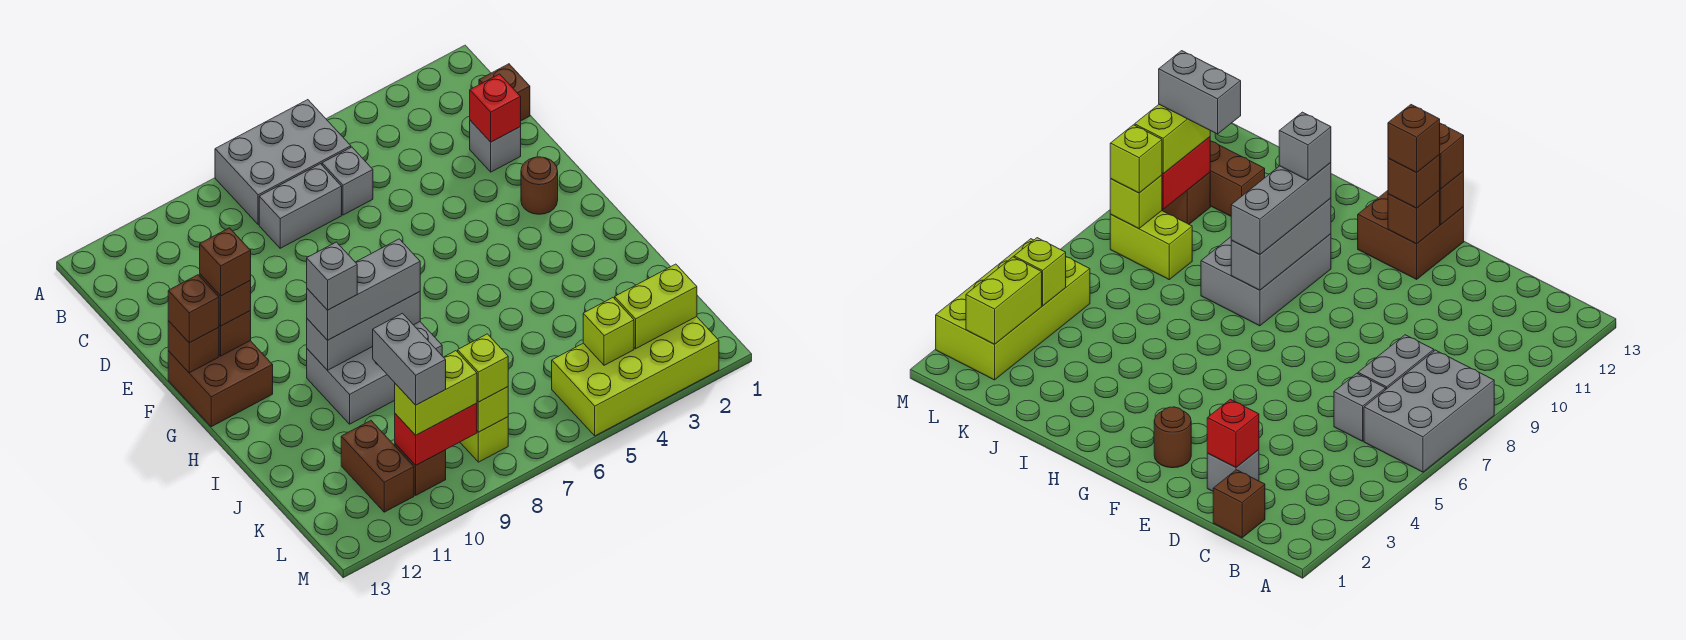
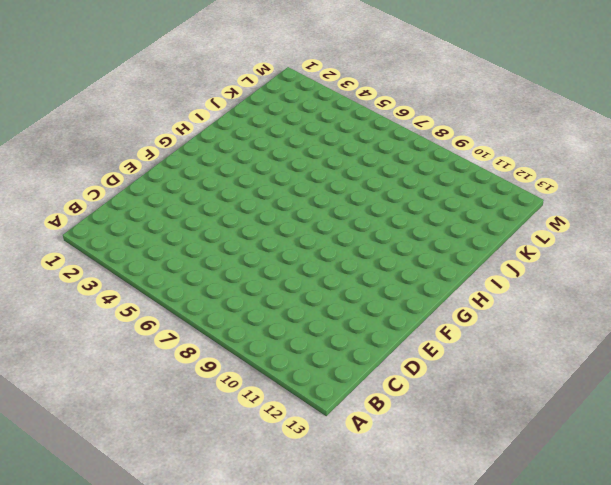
none -> grey 2x3 brick [215,100,351,225]
none -> brown 1x1 brick [479,64,530,121]
none -> grey 1x1 brick [322,147,373,215]

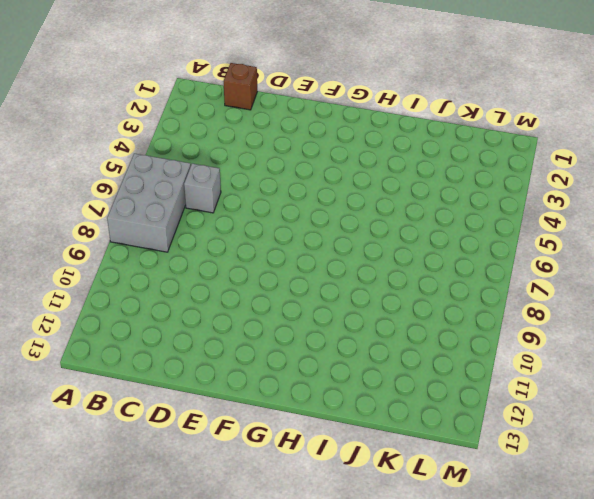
none -> grey 1x2 brick [259,164,342,248]
none -> grey 1x1 brick [470,120,521,172]
none -> brown 1x1 round brick [521,157,558,214]

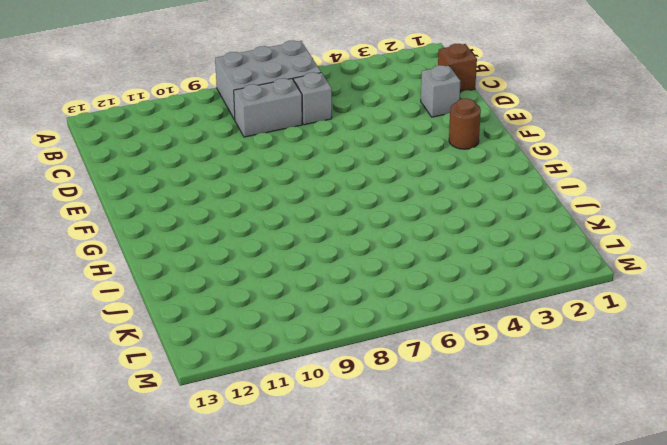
none -> brown 2x2 brick [168,341,273,427]
none -> grey 2x3 brick [307,322,442,424]
none -> lime 1x2 brick [460,417,508,462]

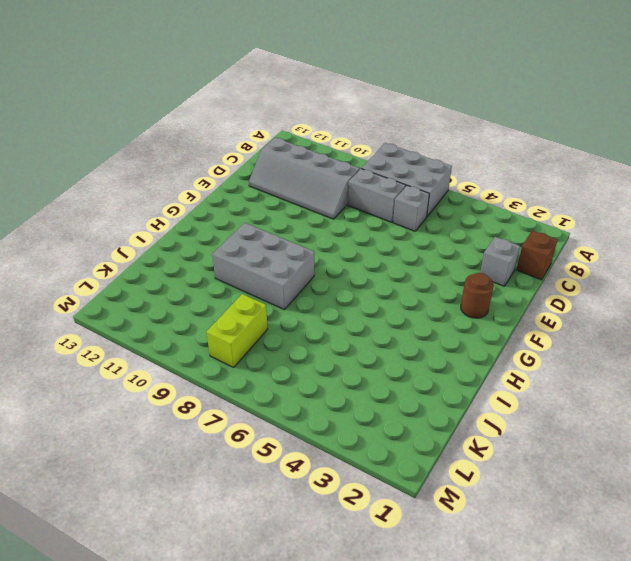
grey 2x4 slope [249,138,360,219] -> none
none -> brown 2x2 brick [168,341,273,427]
none -> brown 1x2 brick [341,421,414,512]
none -> lime 2x4 brick [552,317,719,436]

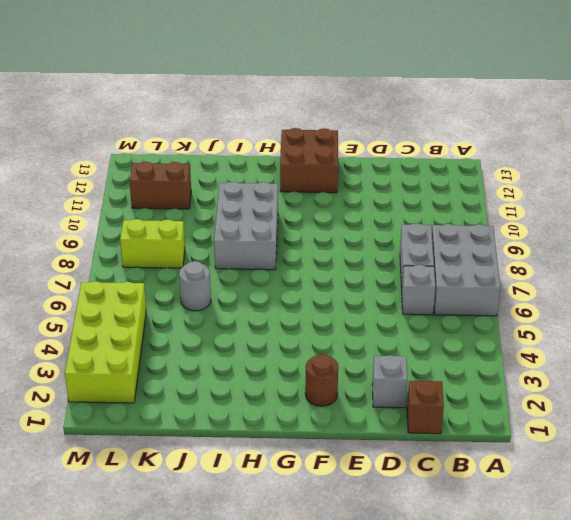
grey 1x1 round brick [179,261,211,311] -> none
none -> brown 1x1 brick [395,444,446,495]
none -> red 1x1 brick [470,74,521,142]
none -> brown 1x1 brick [219,311,251,356]

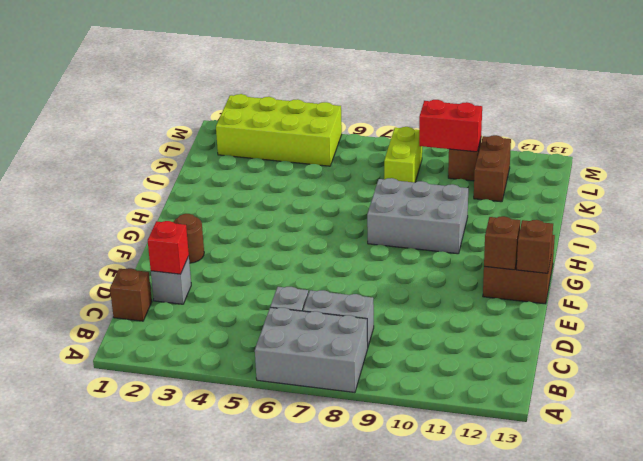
none -> grey 1x3 brick [307,292,420,371]
none -> lime 1x2 brick [615,264,697,349]
none -> lime 1x1 brick [583,298,634,365]

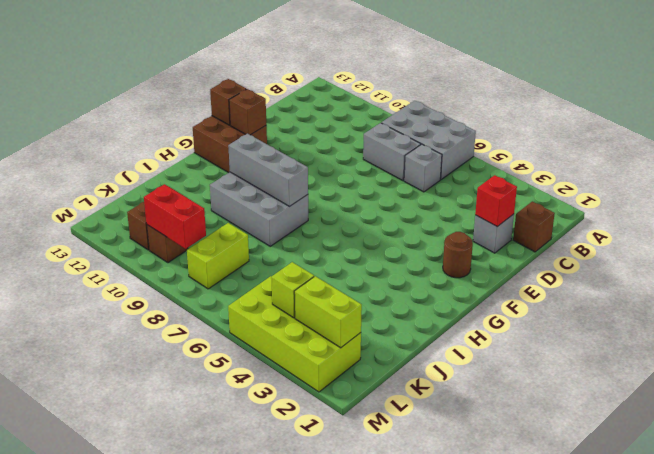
none -> lime 1x1 brick [477,387,508,432]
none -> brown 1x1 brick [200,274,251,326]
none -> brown 1x1 brick [168,275,219,343]

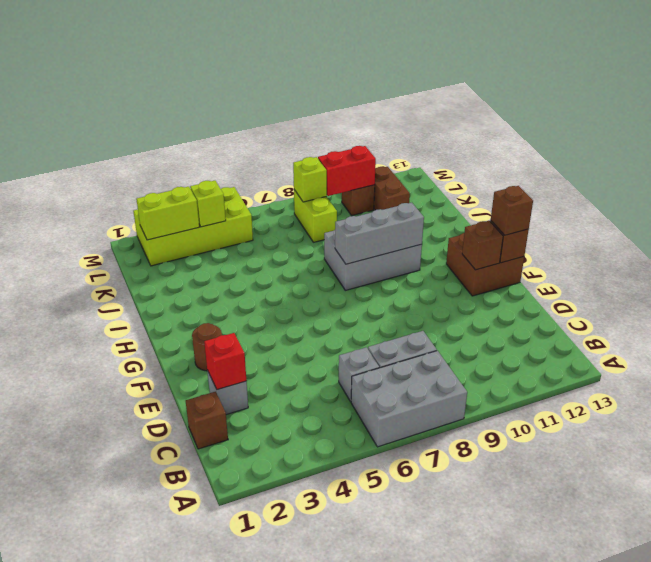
none -> brown 1x1 brick [200,274,251,326]
none -> grey 1x3 brick [307,239,420,340]
none -> lime 1x1 brick [458,334,508,402]

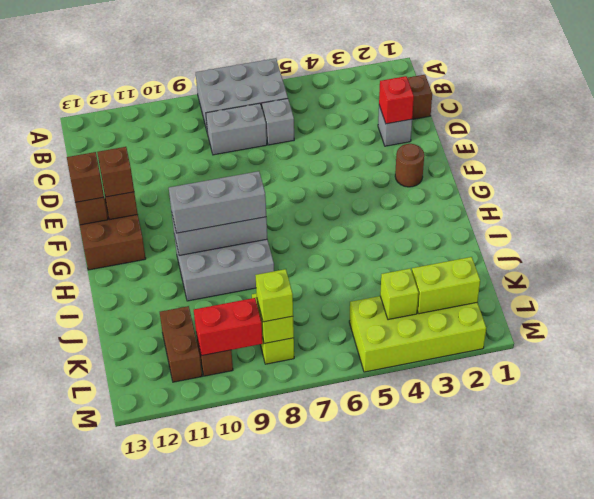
none -> lime 1x2 brick [395,351,477,435]
none -> brown 1x1 brick [200,228,251,296]
none -> grey 1x1 brick [307,242,357,310]

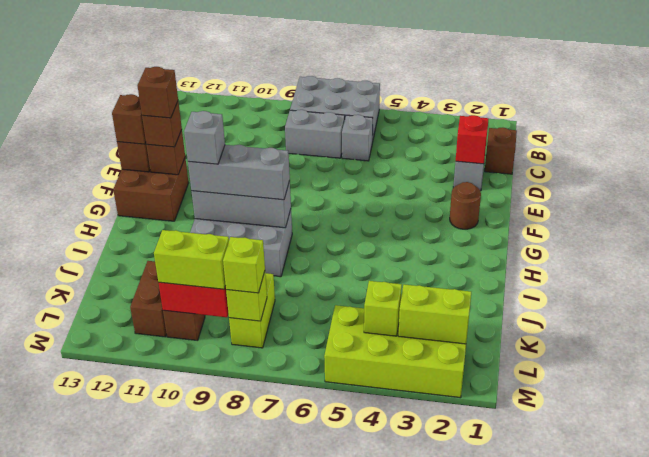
none -> grey 1x2 brick [373,313,446,405]

